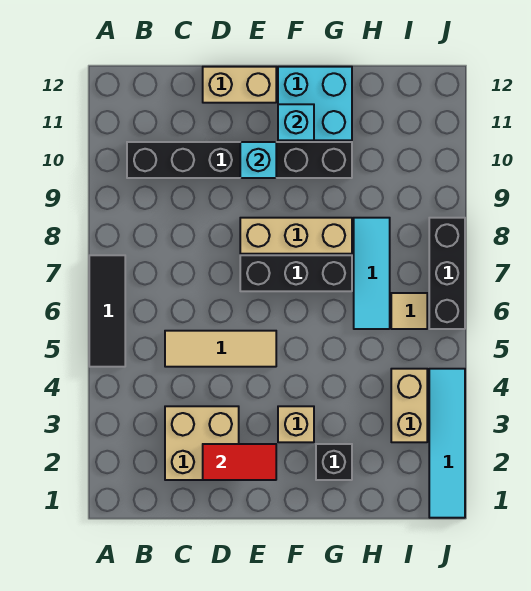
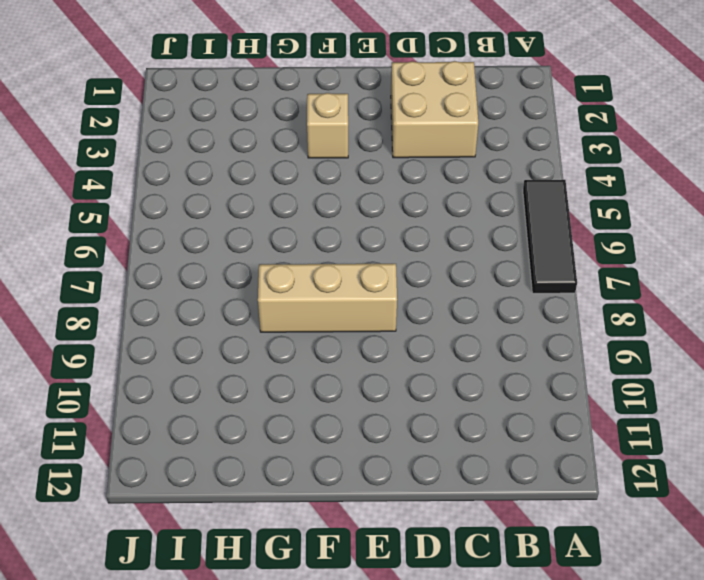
none -> black 1x6 brick [127,142,352,178]
none -> tan 1x3 tile [165,331,276,367]
none -> tan 1x2 brick [203,67,276,103]

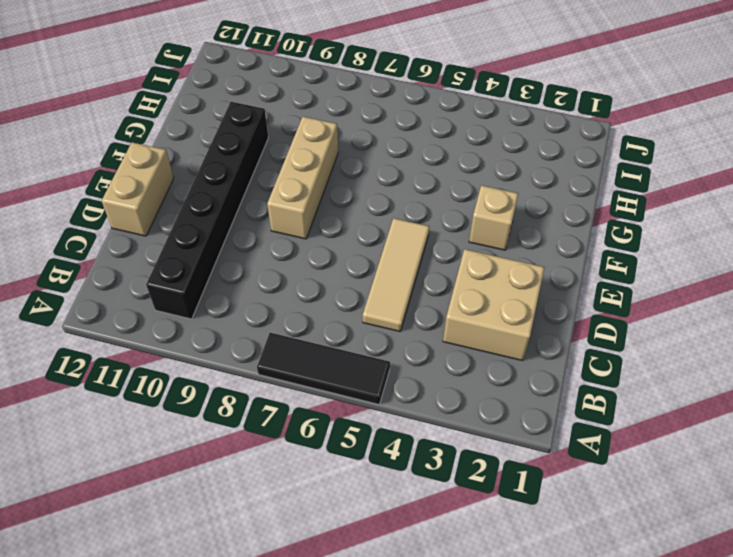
none -> black 1x3 brick [240,255,352,291]
none -> cyan 2x2 brick [278,67,352,140]
none -> black 1x1 brick [316,444,352,480]

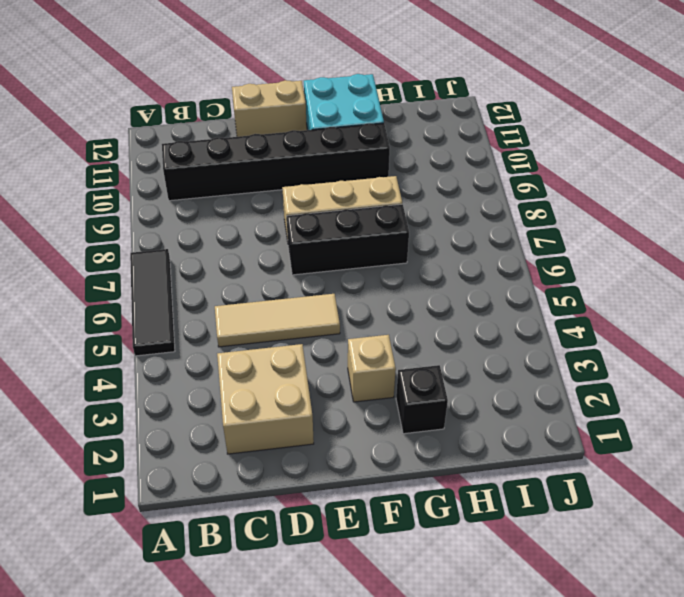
none -> cyan 1x3 tile [354,218,390,329]
none -> tan 1x2 brick [391,369,427,442]
none -> tan 1x1 tile [391,293,427,329]

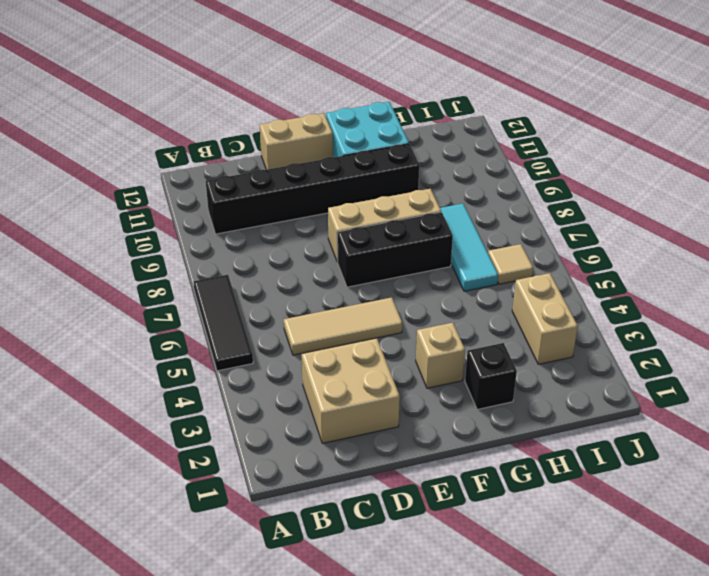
none -> cyan 1x4 tile [429,369,465,518]
none -> black 1x3 brick [429,218,465,329]
none -> red 1x2 tile [203,444,276,480]

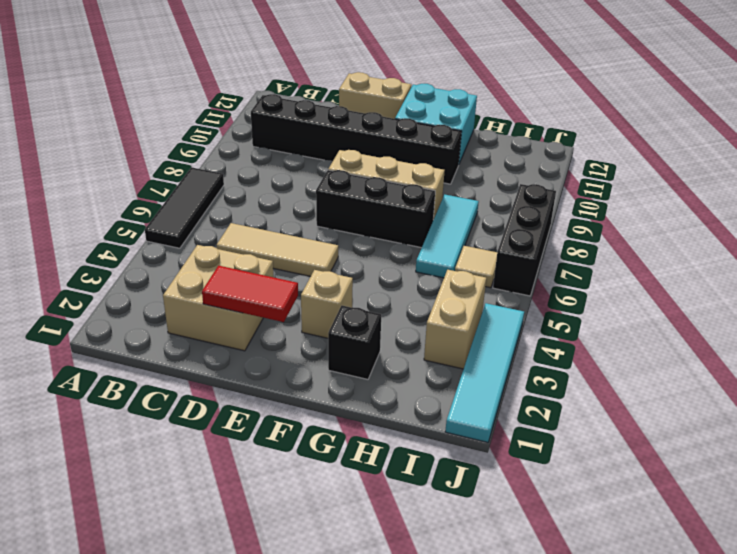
none -> cyan 1x1 brick [240,142,276,178]
none -> cyan 1x1 brick [278,104,314,140]

